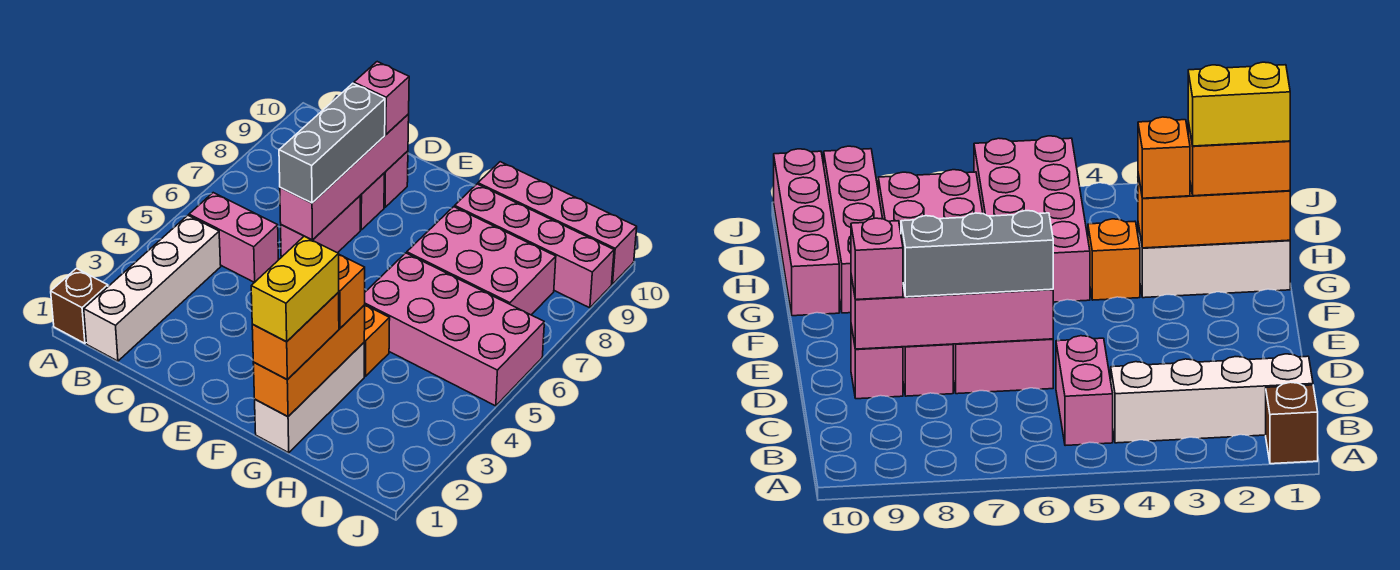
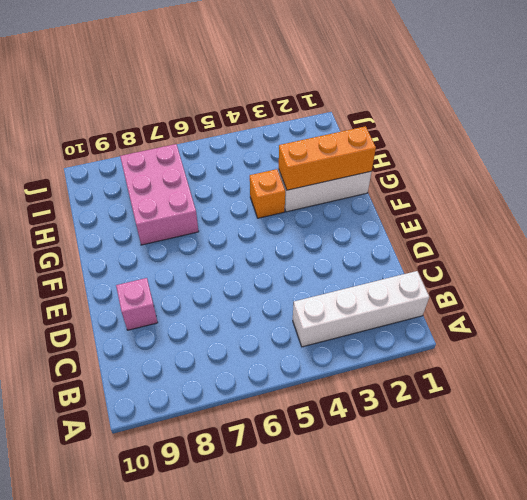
none -> brown 1x1 brick [51,269,108,343]
none -> pink 1x2 brick [189,193,278,283]
none -> pink 1x2 brick [281,196,360,257]

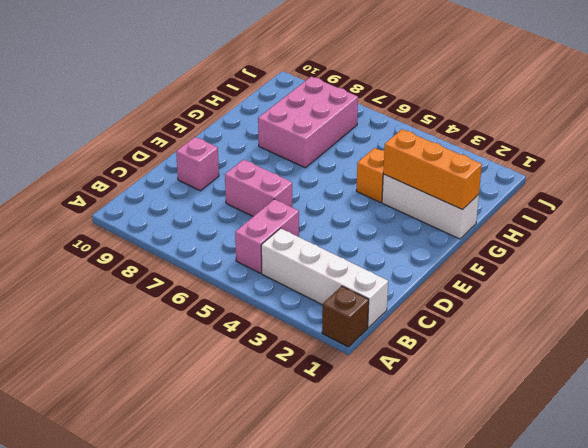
none -> pink 1x1 brick [360,173,384,230]
none -> pink 2x4 brick [365,253,544,406]
none -> pink 1x4 brick [455,184,614,308]

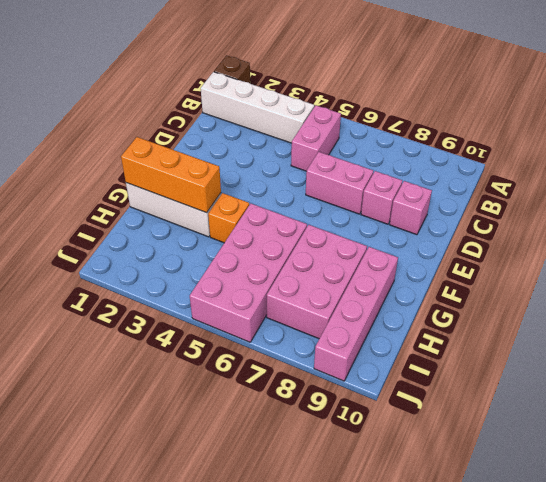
none -> pink 1x4 brick [478,162,637,284]
none -> pink 1x4 brick [280,114,409,240]
none -> grey 1x3 brick [279,83,385,203]

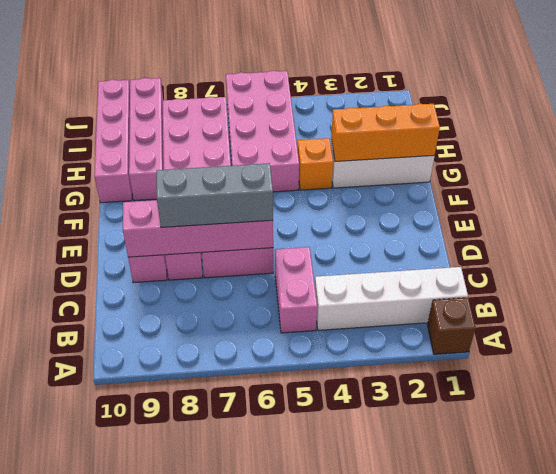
none -> pink 1x1 brick [354,62,409,135]
none -> orange 1x2 brick [252,292,339,380]
none -> orange 1x1 brick [339,255,365,328]

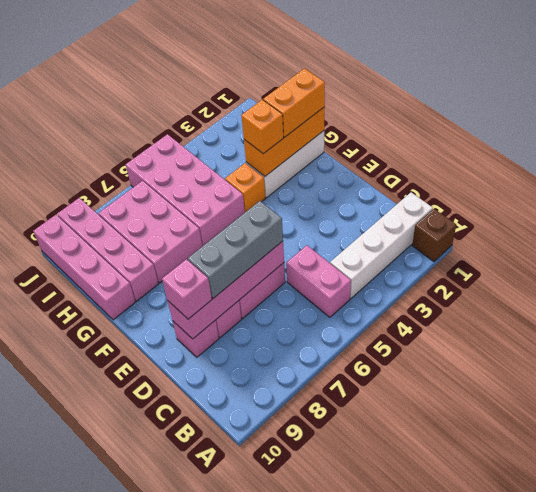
none -> yellow 1x2 brick [251,236,339,342]

